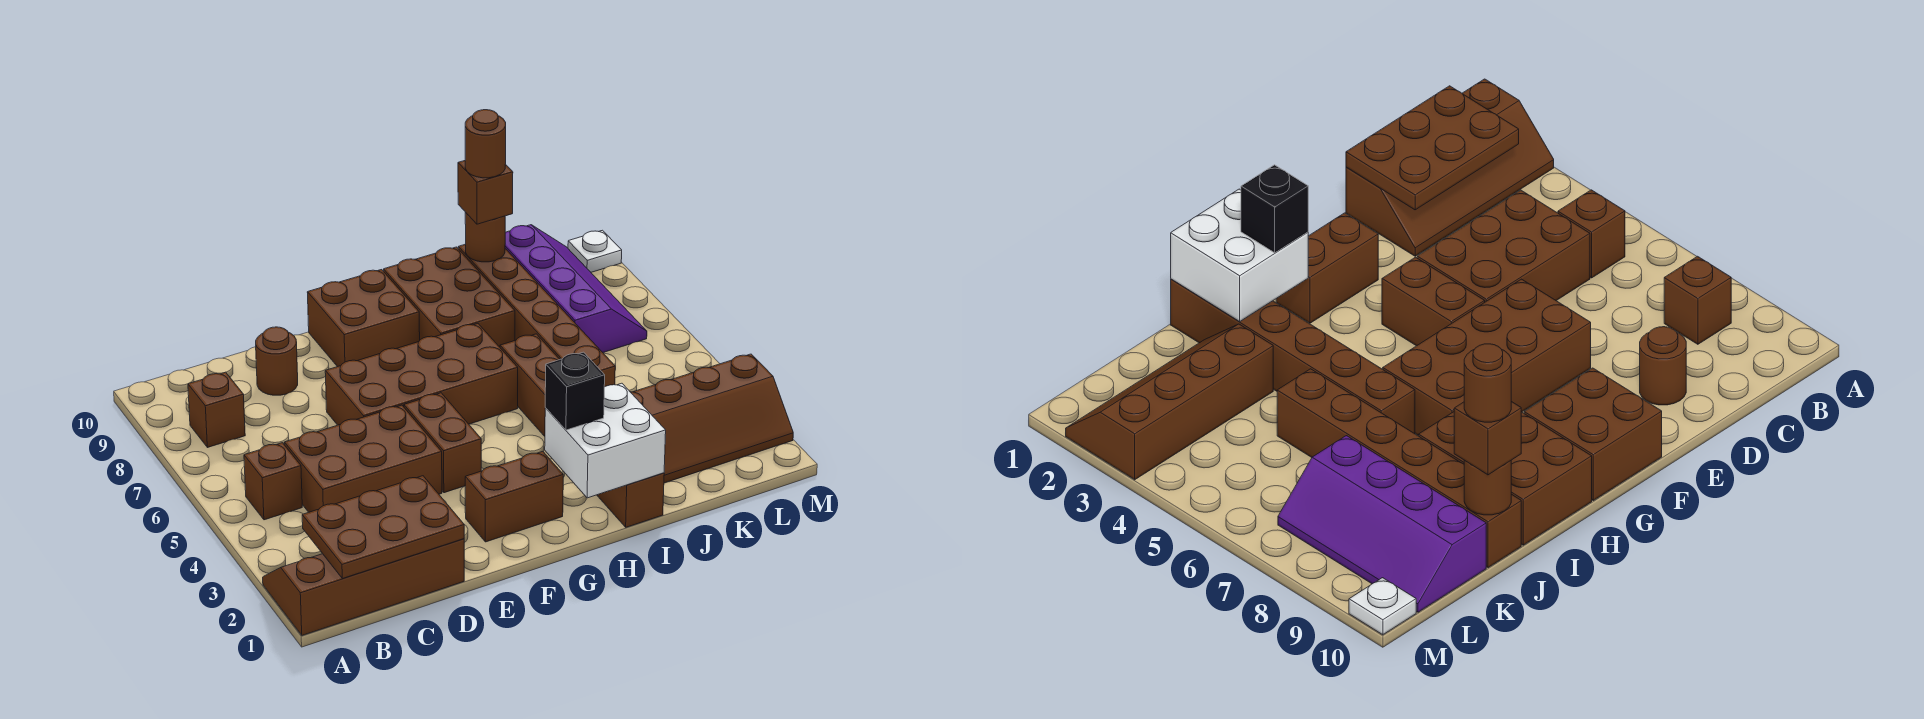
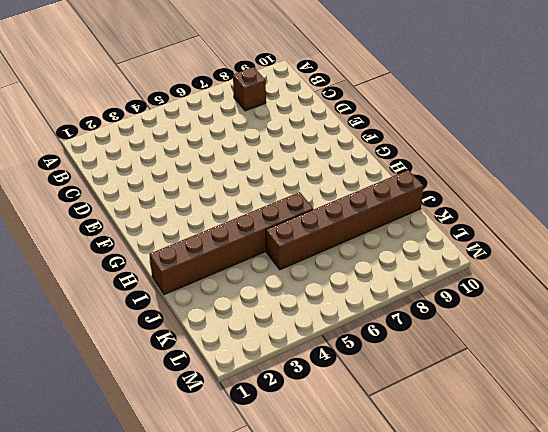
none -> brown 2x4 slope [263,539,464,635]
none -> brown 1x1 brick [244,443,302,520]
none -> brown 2x3 brick [284,405,442,512]

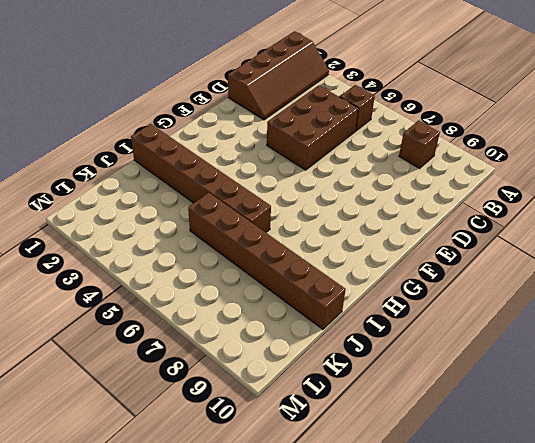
none -> brown 1x1 round brick [256,327,298,395]
none -> brown 2x4 brick [325,324,518,425]
none -> brown 1x2 brick [465,451,563,542]

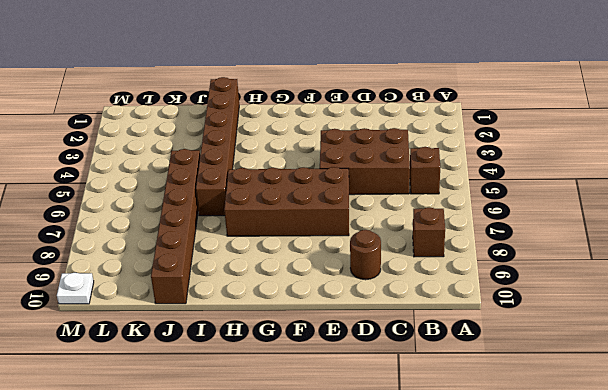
none -> brown 2x4 slope [263,539,464,635]
none -> brown 1x2 brick [465,451,563,542]
none -> brown 1x2 brick [404,393,481,493]

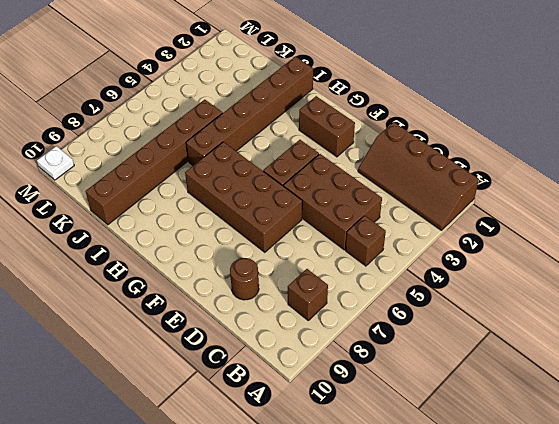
none -> brown 2x2 brick [307,270,420,367]
none -> brown 2x3 brick [384,247,515,347]
none -> brown 2x4 slope [631,354,793,483]

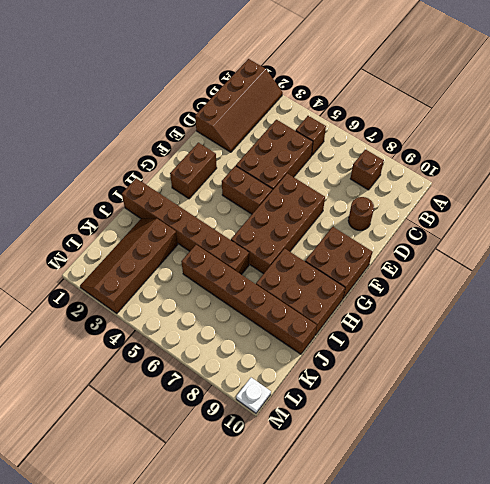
none -> purple 2x4 slope [505,225,647,352]
none -> brown 2x3 plate [302,476,464,579]
none -> white 2x2 brick [545,383,666,498]

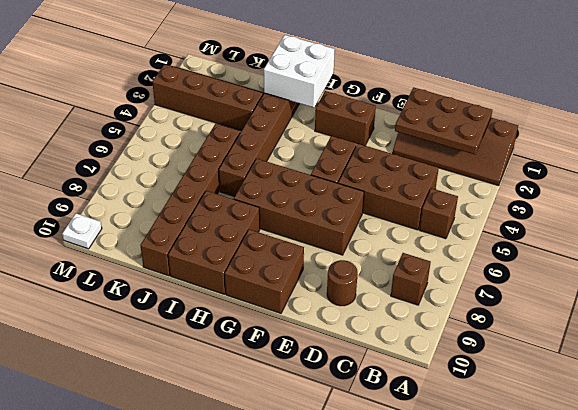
none -> purple 2x4 slope [505,225,647,352]
none -> brown 1x1 round brick [465,212,505,262]
none -> black 1x1 brick [545,352,605,430]

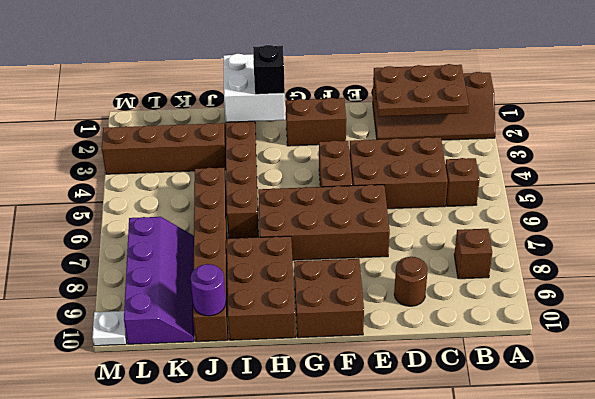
purple 1x1 round brick [191,264,226,316] -> brown 1x1 round brick [465,212,505,262]
purple 2x4 slope [124,217,194,344] -> purple 2x4 slope turned to [505,225,647,352]
none -> brown 1x1 brick [458,161,513,224]
none -> brown 1x1 round brick [465,110,506,178]

